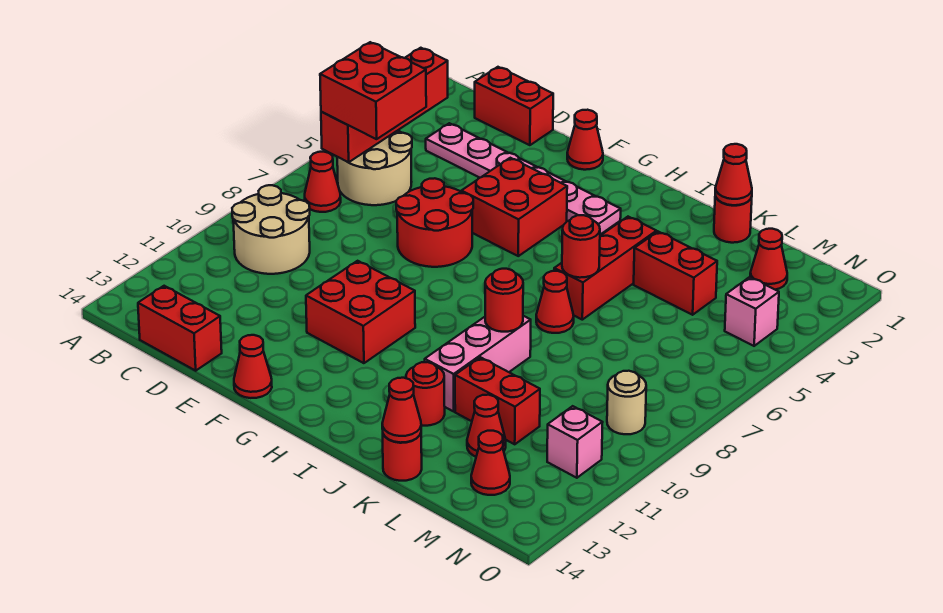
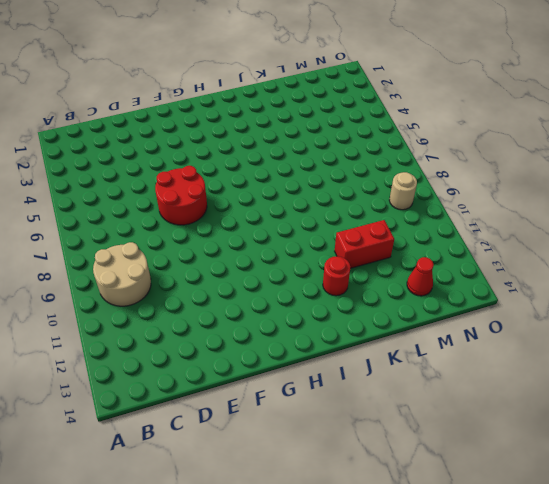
none -> tan 2x2 round brick [337,131,412,205]
none -> red 1x1 cone [305,152,341,212]
none -> red 1x2 brick [475,67,553,145]
none -> pink 1x6 plate [426,123,621,235]

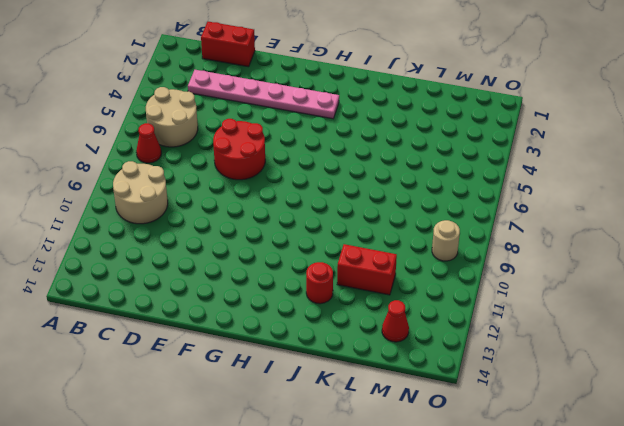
none -> red 1x2 brick [138,286,222,371]
none -> red 1x1 cone [567,110,603,170]
none -> red 2x2 brick [461,158,567,256]
none -> red 2x2 brick [306,261,415,363]

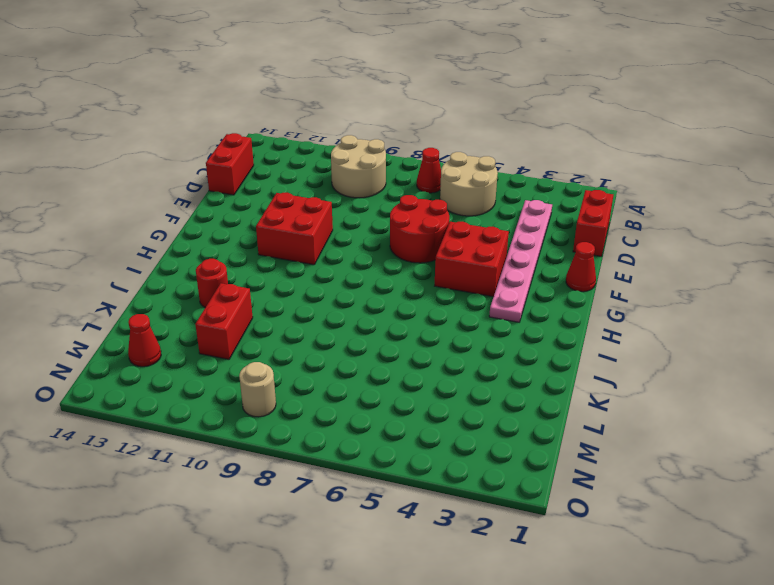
none -> red 1x1 cone [234,335,272,398]
none -> red 1x3 brick [554,217,657,320]
none -> red 1x1 cone [536,271,574,333]
none -> pink 1x3 brick [425,316,531,411]

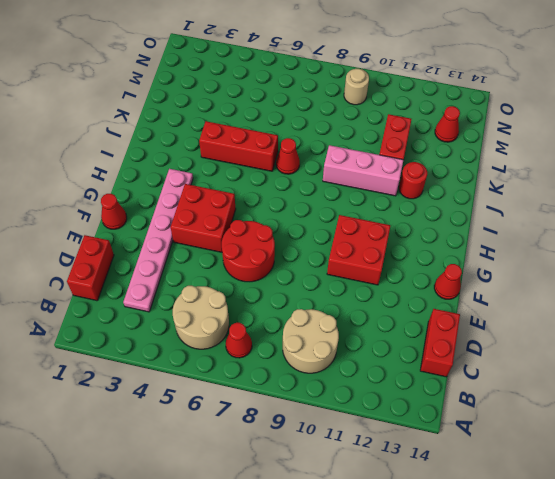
none -> red 1x1 round brick [714,196,752,243]
none -> red 1x2 brick [634,232,717,315]
none -> red 1x1 round brick [383,434,422,481]
none -> red 1x1 cone [467,395,506,457]

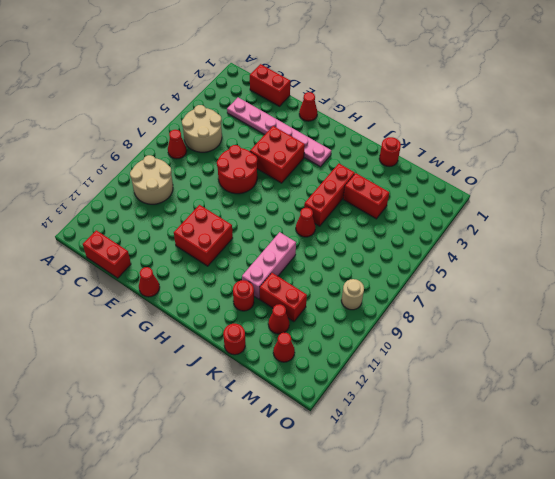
none -> red 1x1 cone [750,229,787,290]
none -> pink 1x1 brick [725,277,779,346]
none -> pink 1x1 brick [547,406,603,478]
none -> red 1x4 brick [321,48,448,162]

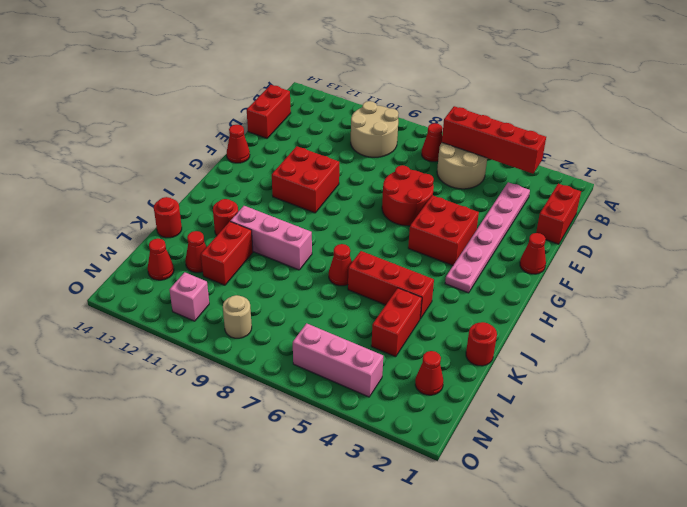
pink 1x3 brick [293,323,383,397] -> pink 1x1 brick [725,277,779,346]
none -> red 1x1 round brick [562,215,600,278]
none -> red 1x1 round brick [485,269,523,332]
none -> red 1x1 cone [715,144,752,205]
none -> red 1x1 cone [382,378,421,443]

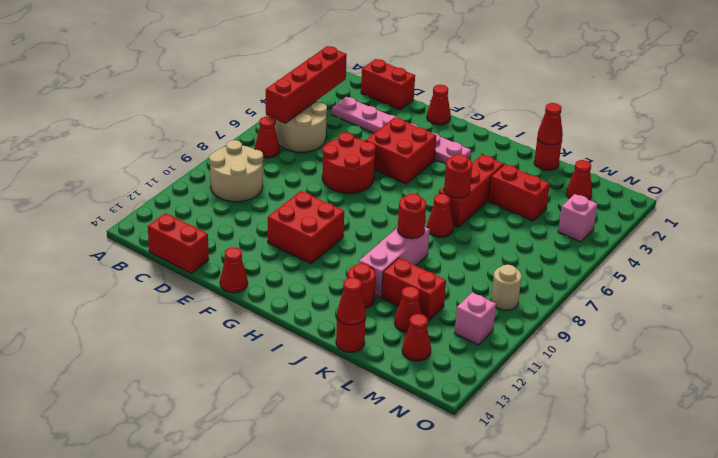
none -> red 2x2 brick [320,42,426,139]

